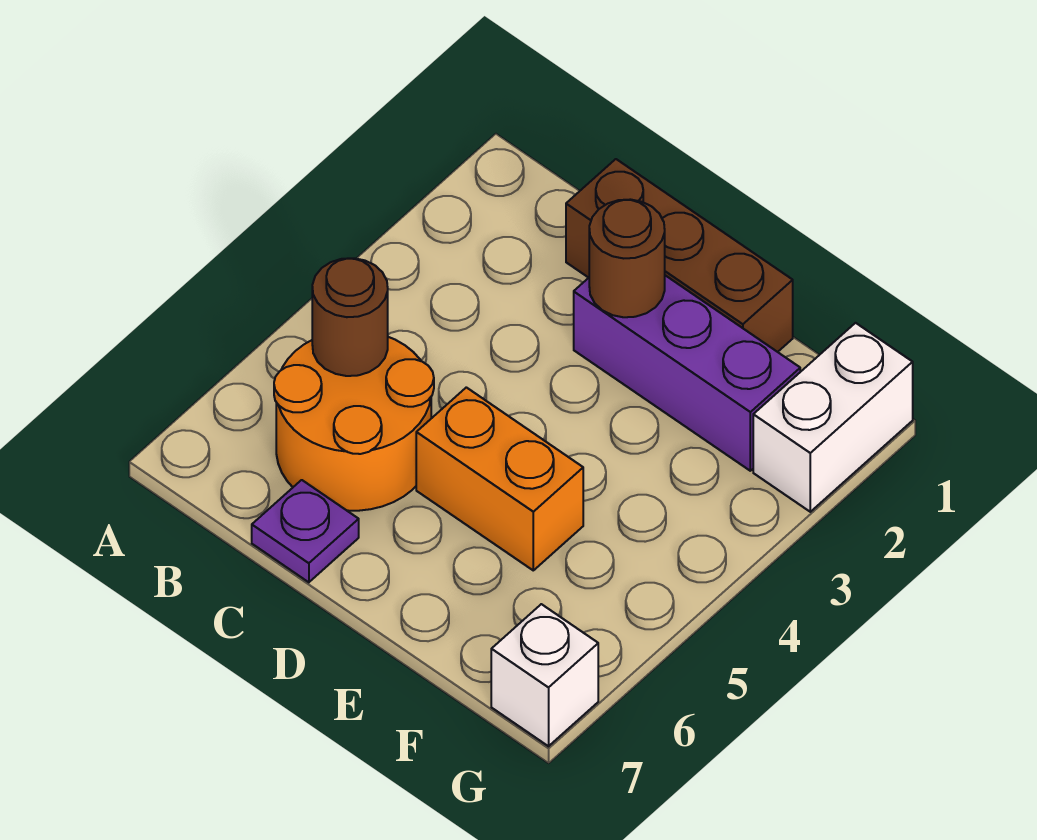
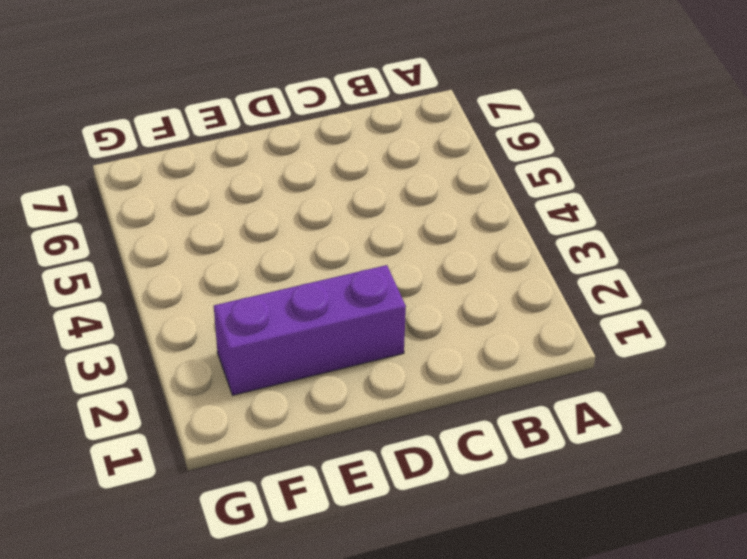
none -> orange 2x2 round brick [274,337,434,511]
none -> brown 1x3 brick [566,159,793,352]

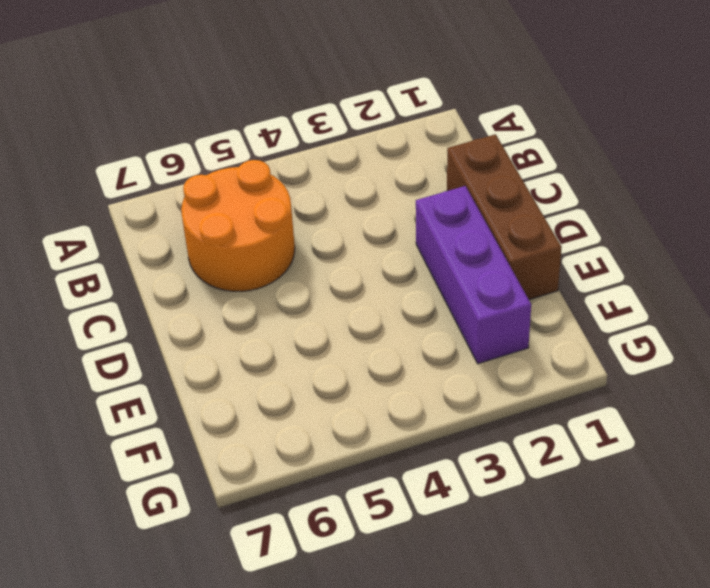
none -> purple 1x1 plate [252,480,359,582]
none -> orange 1x2 brick [416,387,583,570]

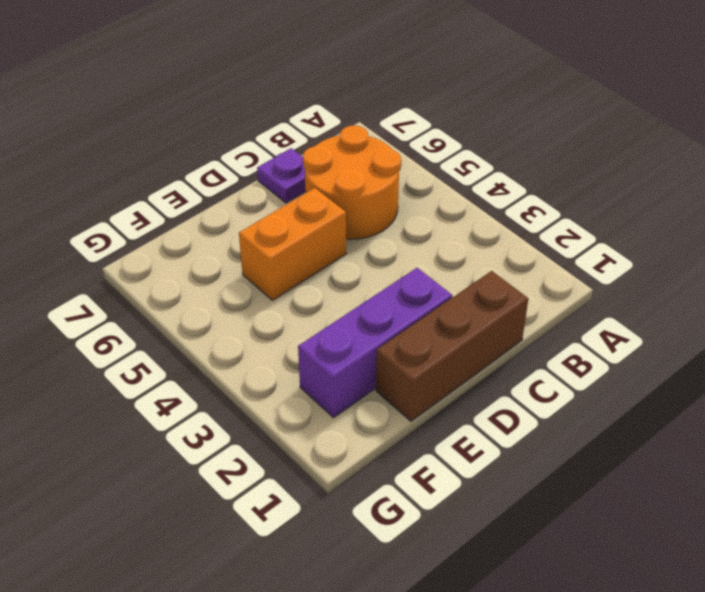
none -> white 1x2 brick [753,323,913,512]
none -> white 1x1 brick [491,604,598,746]

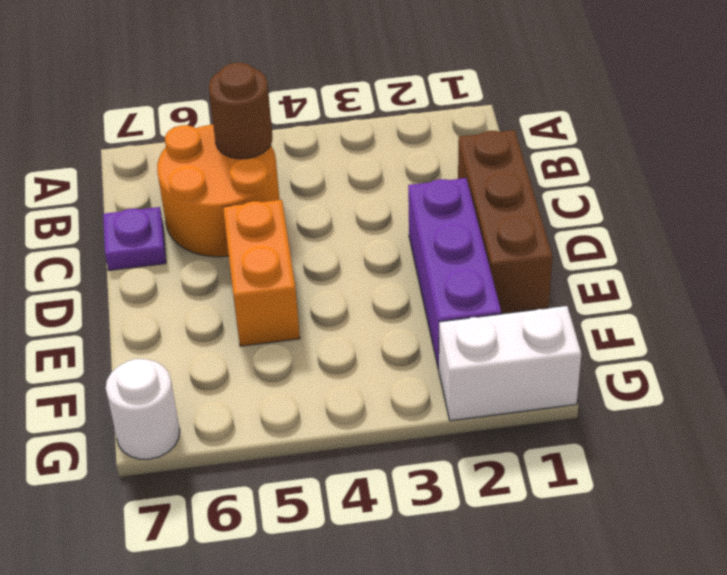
white 1x1 round brick [106,359,180,459] -> white 1x1 brick [491,604,598,746]
none -> brown 1x1 round brick [589,199,665,317]

